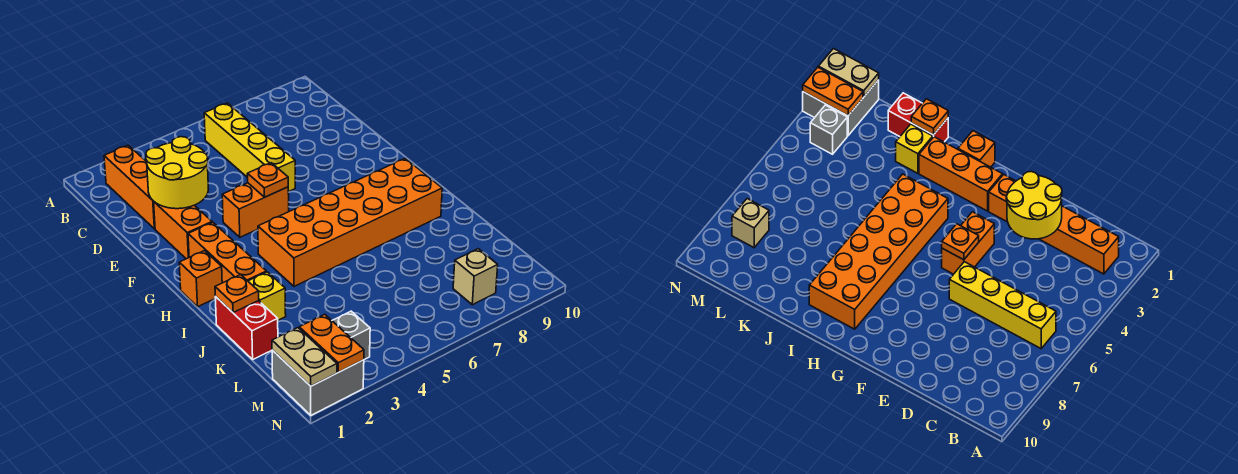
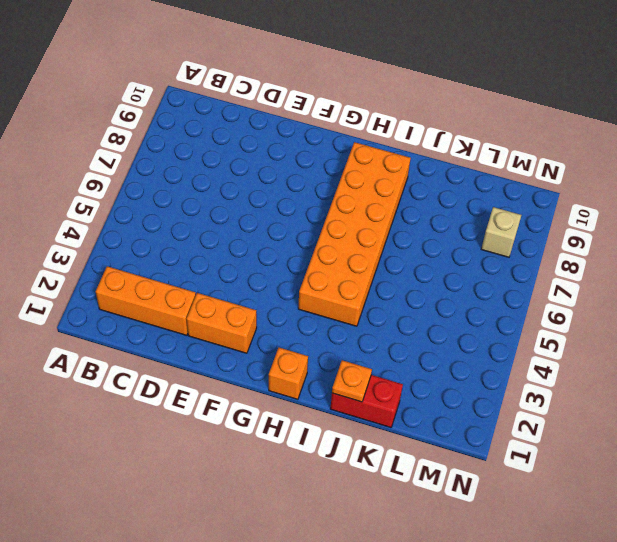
none -> yellow 1x4 brick [204,103,295,192]
none -> orange 1x2 brick [222,183,289,237]
none -> orange 1x3 brick [188,222,266,283]

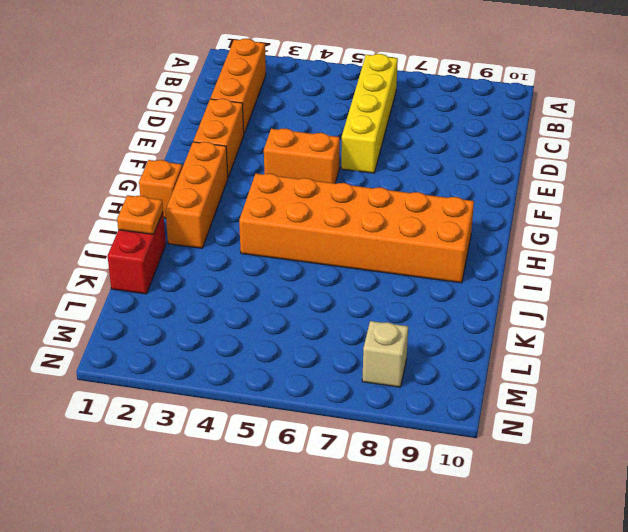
none -> yellow 1x1 brick [248,272,286,320]
none -> grey 2x2 brick [272,350,364,415]
none -> grey 1x1 brick [332,311,370,360]

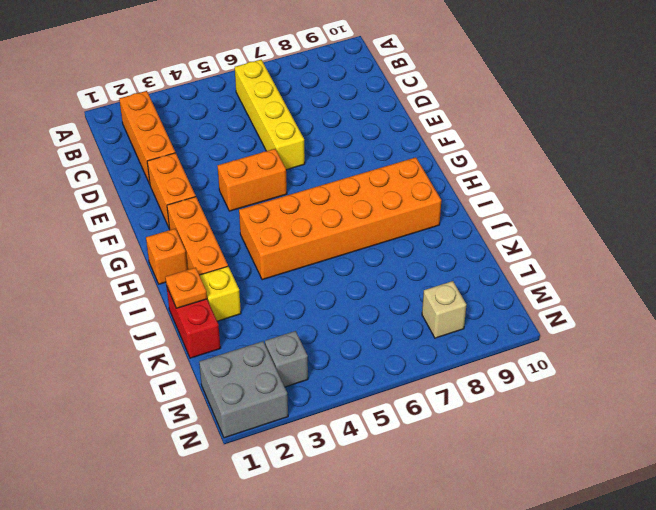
none -> yellow 2x2 round brick [146,137,208,209]
none -> orange 1x1 plate [247,163,288,197]
none -> tan 1x2 plate [272,328,337,386]

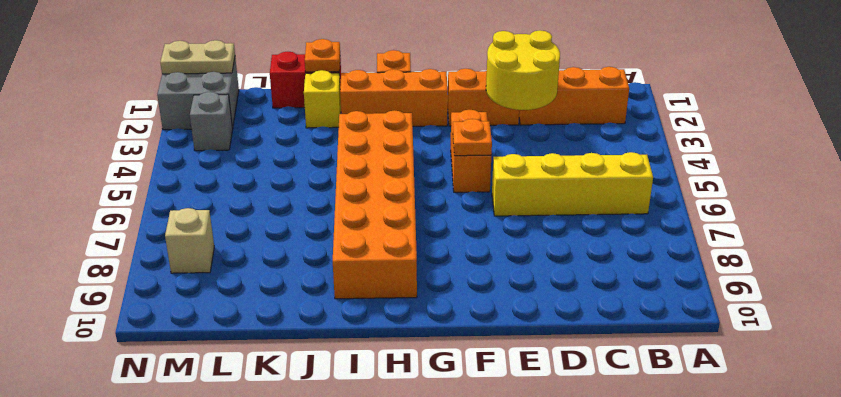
none -> orange 1x2 plate [299,314,364,372]

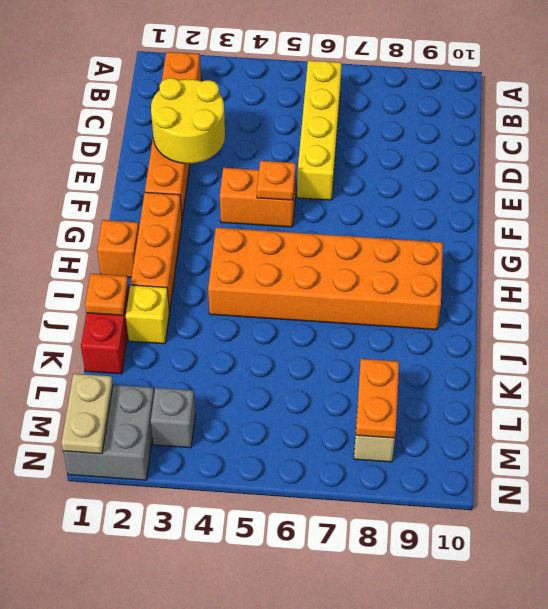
orange 1x2 plate [356,359,399,438] -> orange 1x2 plate moved to [299,314,364,372]

